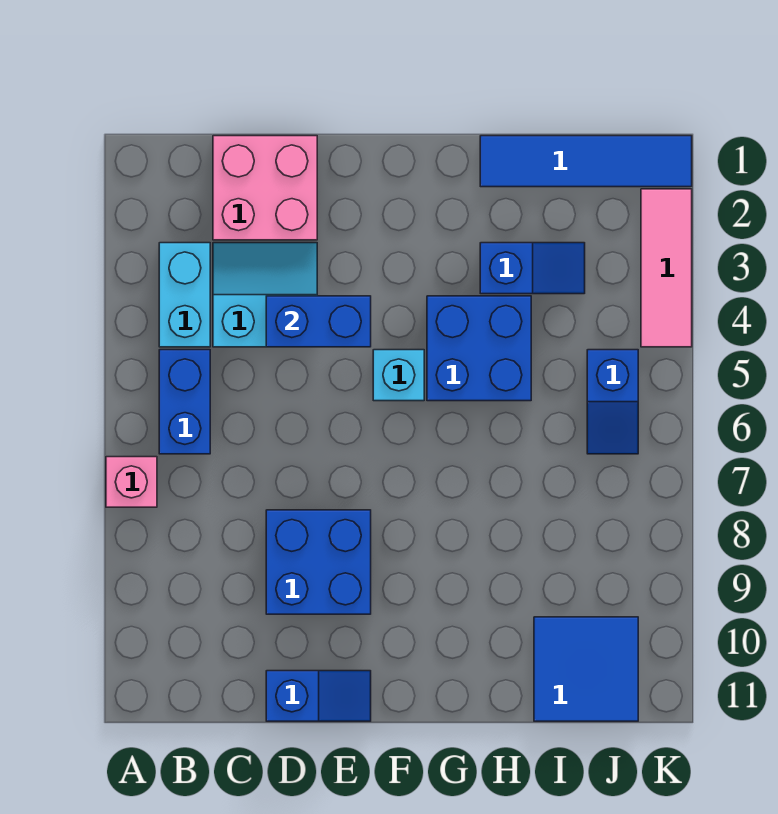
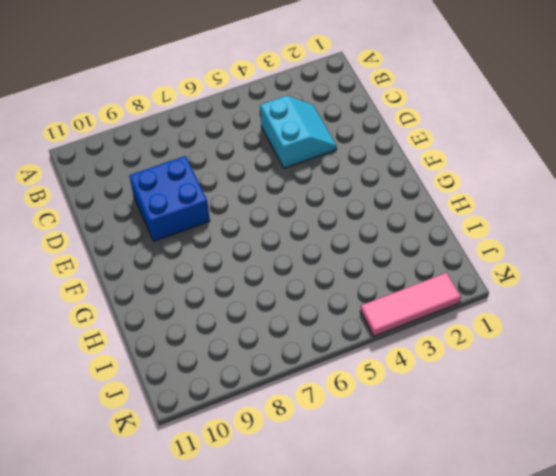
none -> pink 1x1 brick [106,457,157,507]
none -> cyan 1x2 brick [159,243,210,347]
none -> blue 1x2 brick [159,350,210,454]

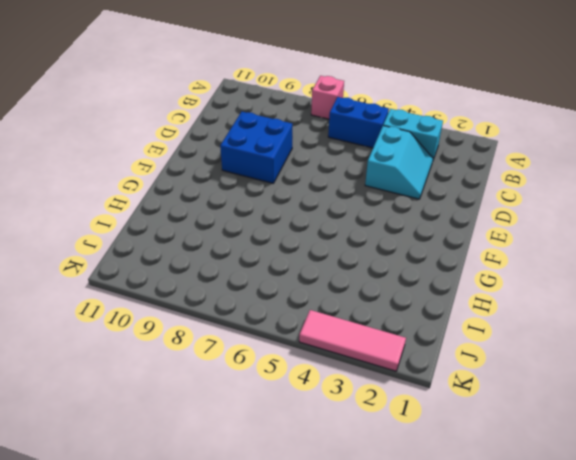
none -> pink 2x2 brick [213,136,317,240]
none -> blue 1x2 slope [266,671,371,721]
none -> cyan 1x1 brick [373,350,424,401]

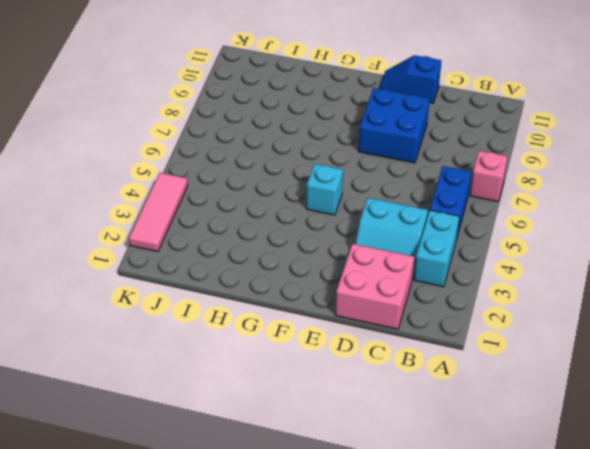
none -> blue 2x2 brick [427,296,531,401]
none -> blue 1x4 tile [480,136,692,187]
none -> blue 1x2 slope [480,243,585,294]

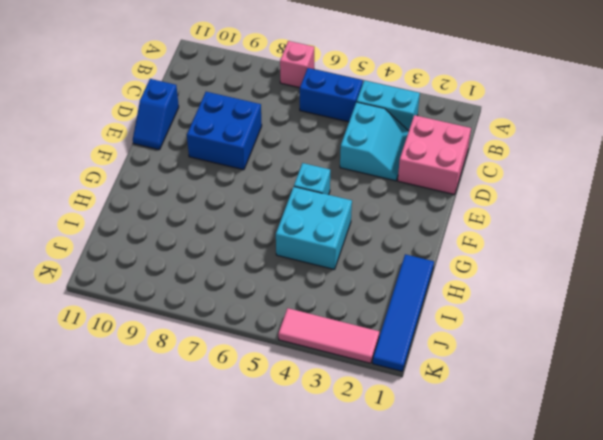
cyan 2x2 brick [276,187,352,270] -> blue 2x2 brick [427,296,531,401]
none -> blue 1x2 slope [480,243,585,294]
none -> blue 2x2 tile [534,617,638,721]
none -> blue 1x2 slope [587,350,638,454]

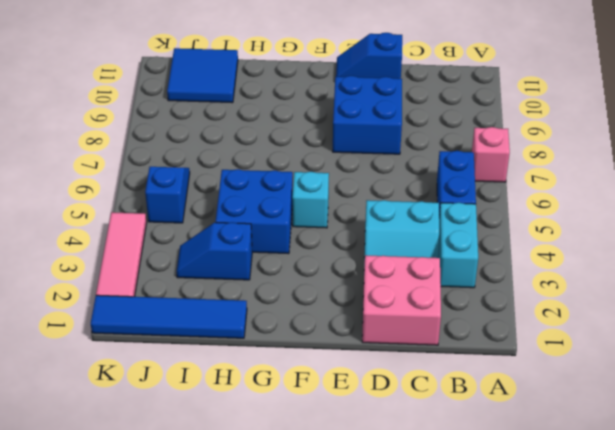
none -> blue 1x2 brick [266,296,371,347]

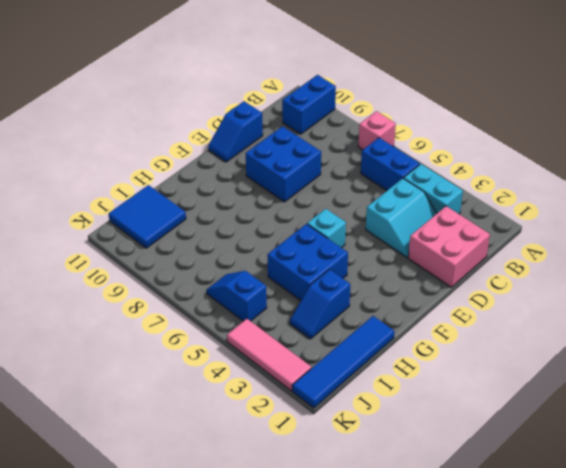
blue 1x2 brick [282,75,336,134] -> blue 1x2 brick moved to [266,296,371,347]

